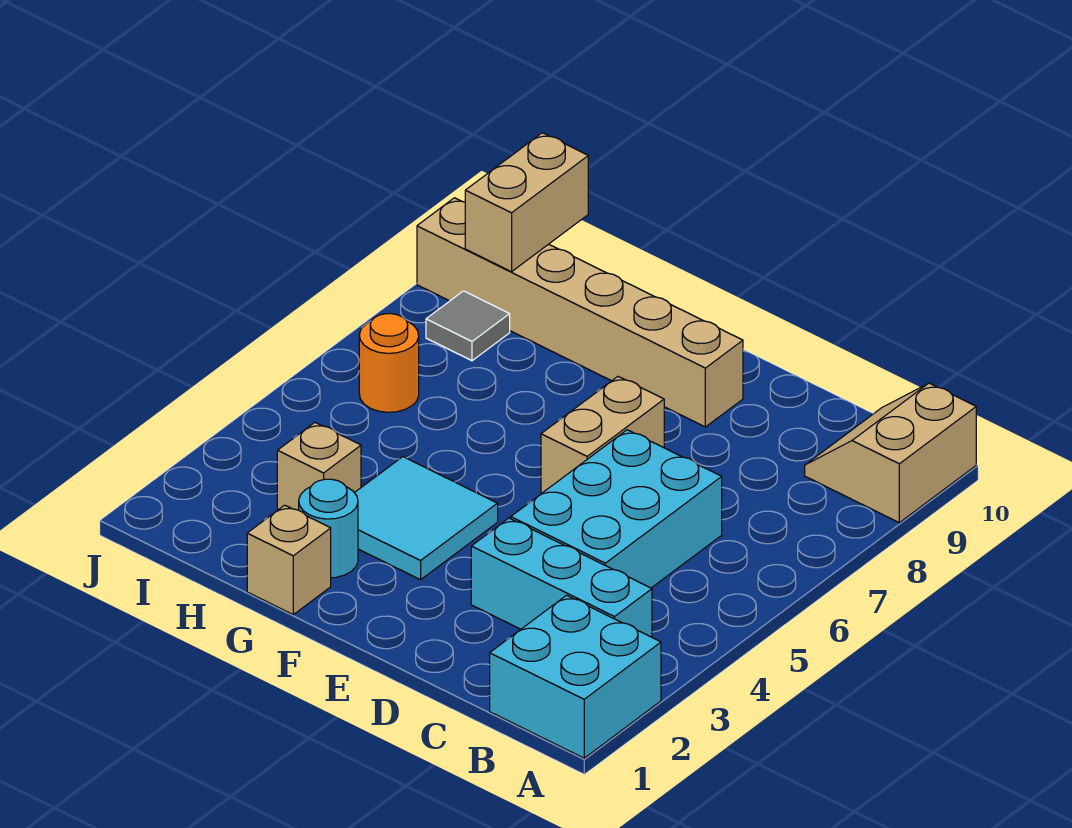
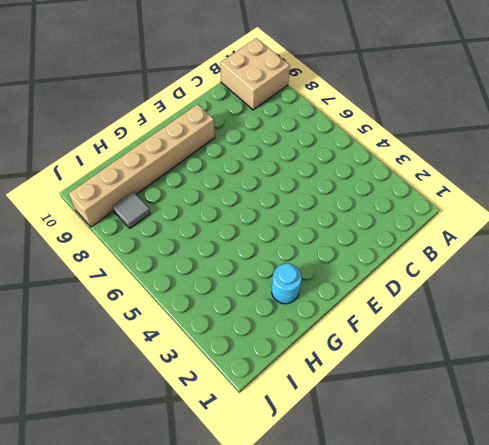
tan 2x2 brick [220,38,290,110] -> tan 2x2 slope [805,383,976,523]
none -> cyan 2x2 brick [490,595,661,758]
none -> cyan 1x3 brick [471,518,652,637]
none -> cyan 2x3 brick [511,430,722,588]

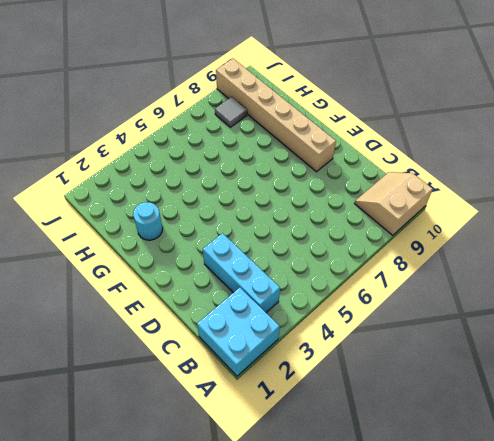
none -> cyan 2x3 brick [511,430,722,588]
none -> tan 1x2 brick [541,377,664,493]
none -> cyan 2x2 tile [355,457,498,580]

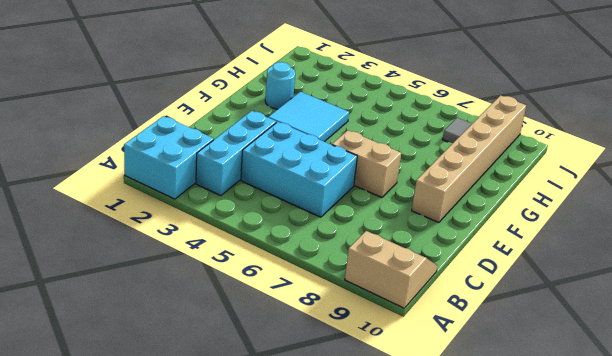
none -> tan 1x1 brick [247,505,331,614]
none -> tan 1x1 brick [277,423,361,510]
none -> orange 1x1 round brick [359,314,419,412]

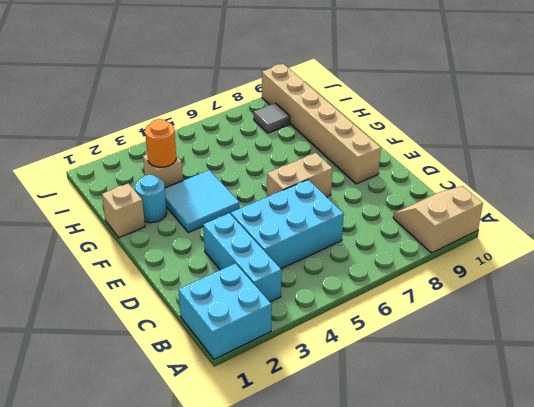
orange 1x1 round brick [145,119,176,167] -> orange 1x1 round brick moved to [359,314,419,412]
none -> tan 1x2 brick [465,133,588,272]

